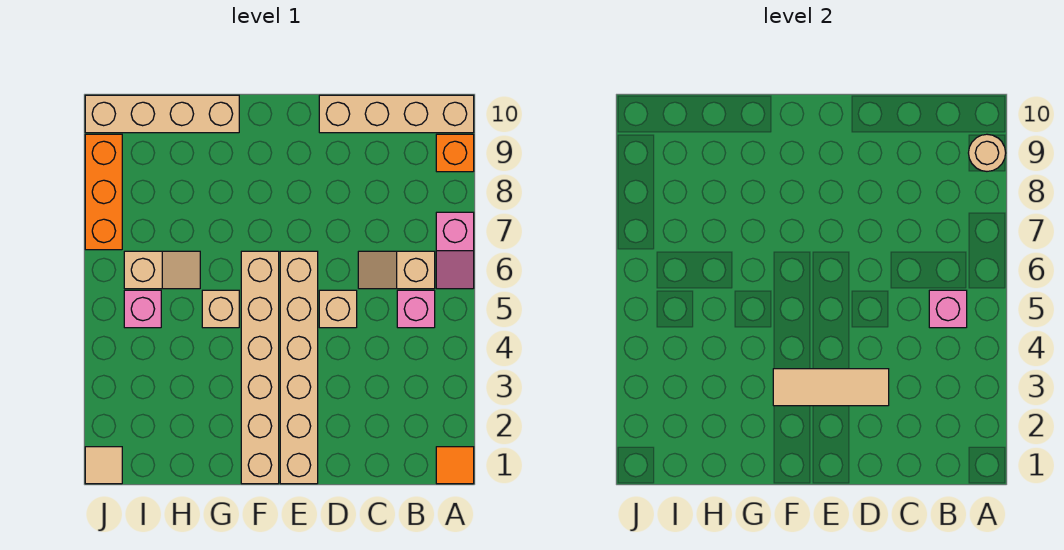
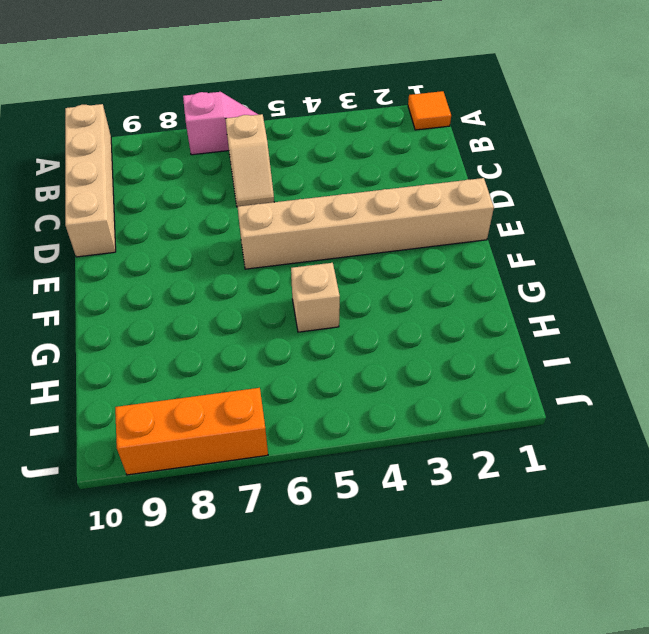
none -> orange 1x1 brick [436,134,474,172]
none -> pink 1x1 brick [397,290,435,328]
none -> tan 1x1 brick [319,290,357,328]

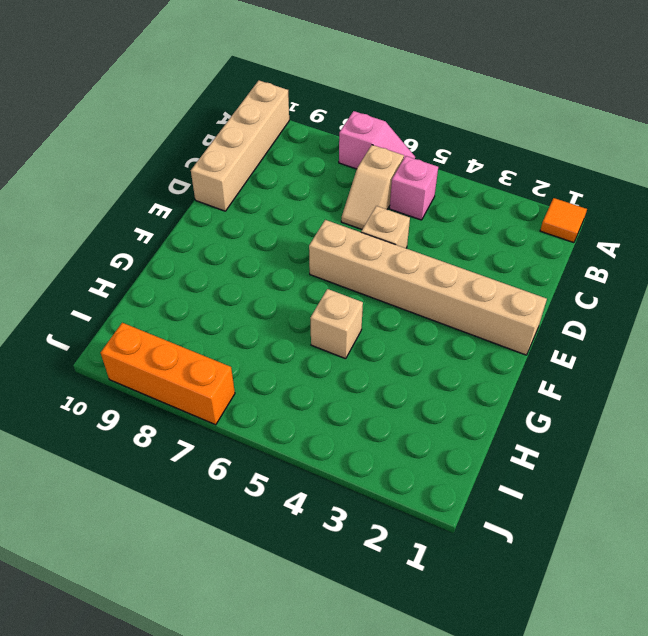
none -> orange 1x1 brick [436,134,474,172]
none -> tan 1x6 brick [241,251,279,484]
none -> tan 1x4 brick [85,95,239,133]

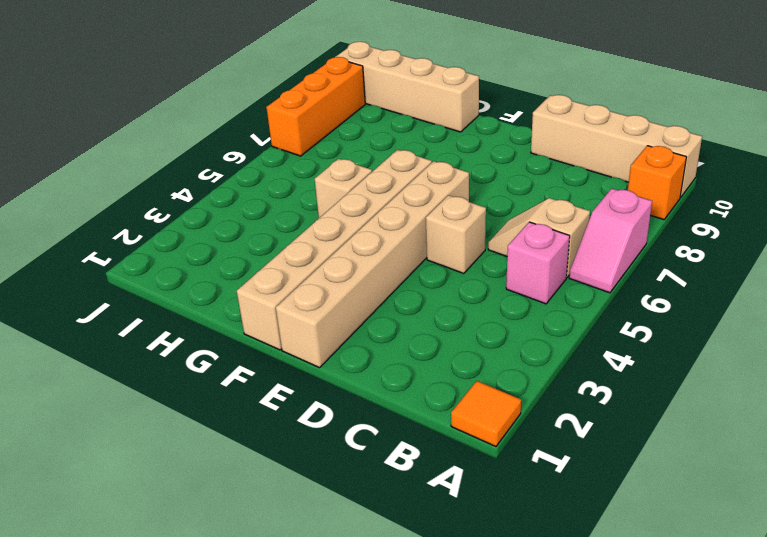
none -> tan 1x2 slope [124,251,200,289]
none -> pink 1x1 brick [124,290,161,328]
none -> tan 1x1 tile [85,447,122,484]

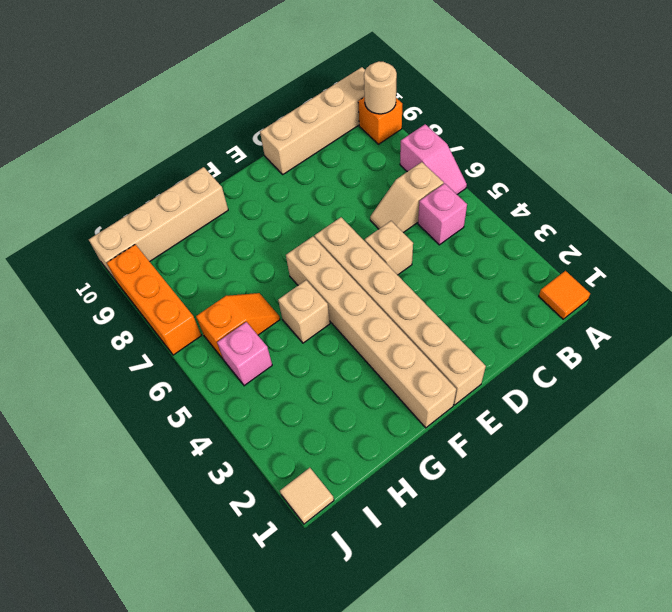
orange 1x2 slope [196,293,280,359] -> tan 1x2 slope [124,251,200,289]
none -> pink 1x1 brick [929,290,967,328]
none -> tan 1x3 tile [773,369,889,406]

